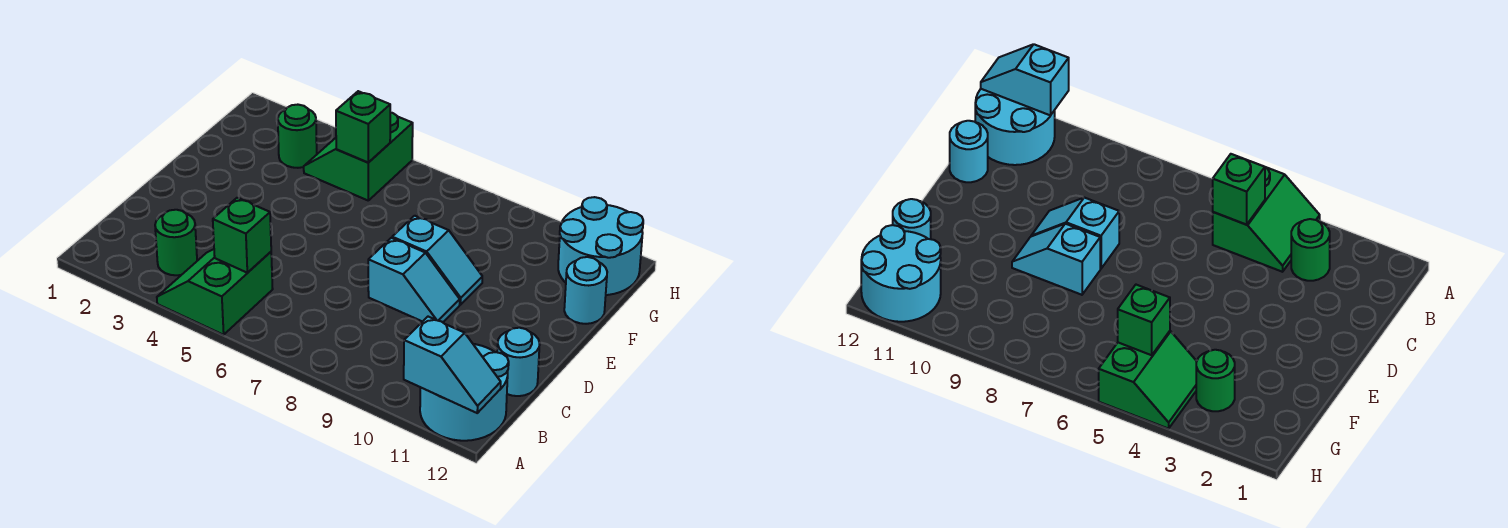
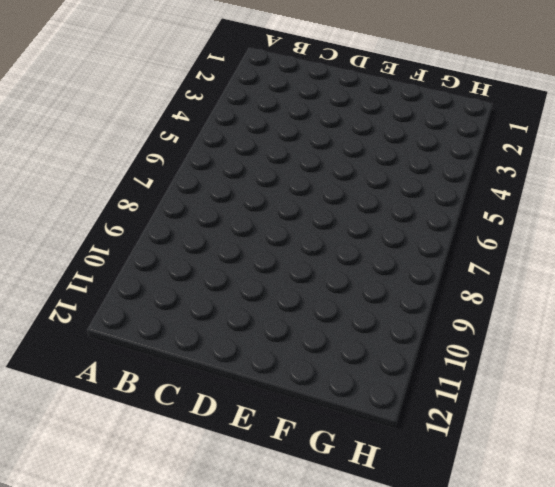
none -> green 2x2 slope [157,249,273,335]
none -> cyan 2x2 round brick [420,344,509,441]
none -> green 1x1 round brick [155,210,197,275]

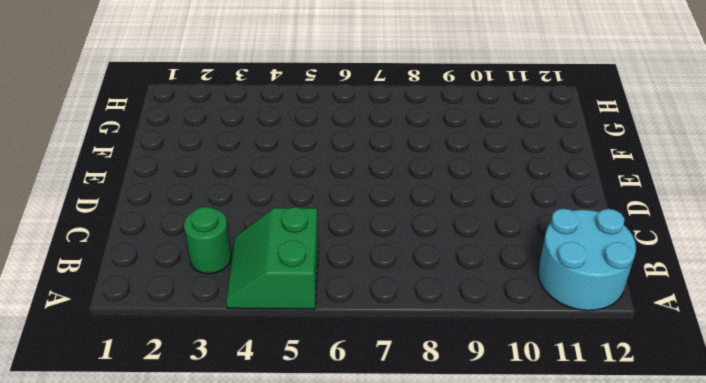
none -> cyan 1x1 round brick [497,328,540,396]
none -> cyan 1x2 slope [368,238,460,322]
none -> cyan 1x2 slope [392,216,482,305]

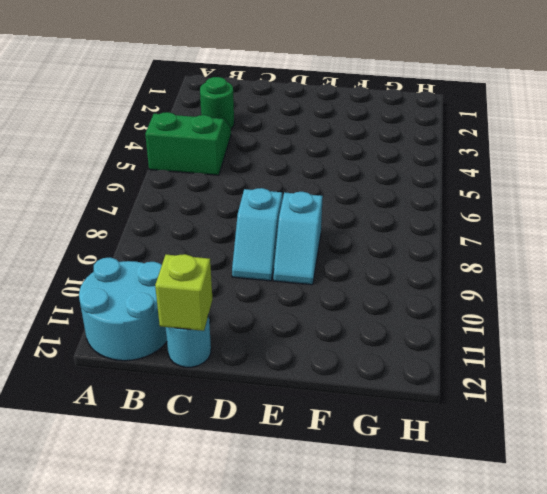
lime 1x1 brick [155,254,213,331] -> none
none -> cyan 1x1 round brick [564,257,607,324]
none -> green 1x1 round brick [278,105,317,168]
none -> green 2x2 slope [304,112,413,200]

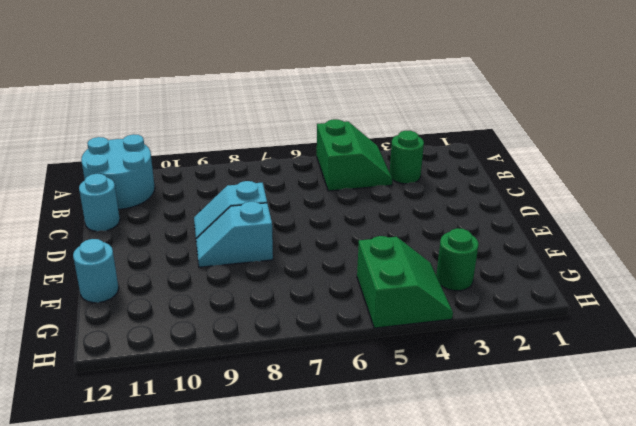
none -> cyan 2x2 round brick [558,197,643,295]
none -> cyan 1x2 slope [404,317,501,413]
none -> green 1x1 brick [213,198,271,273]

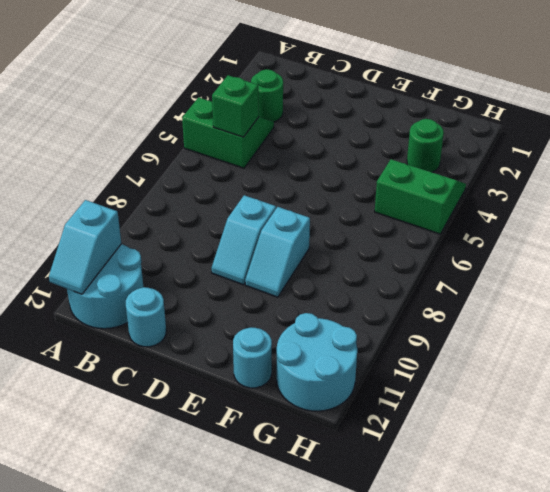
none -> green 1x1 brick [336,91,390,163]

